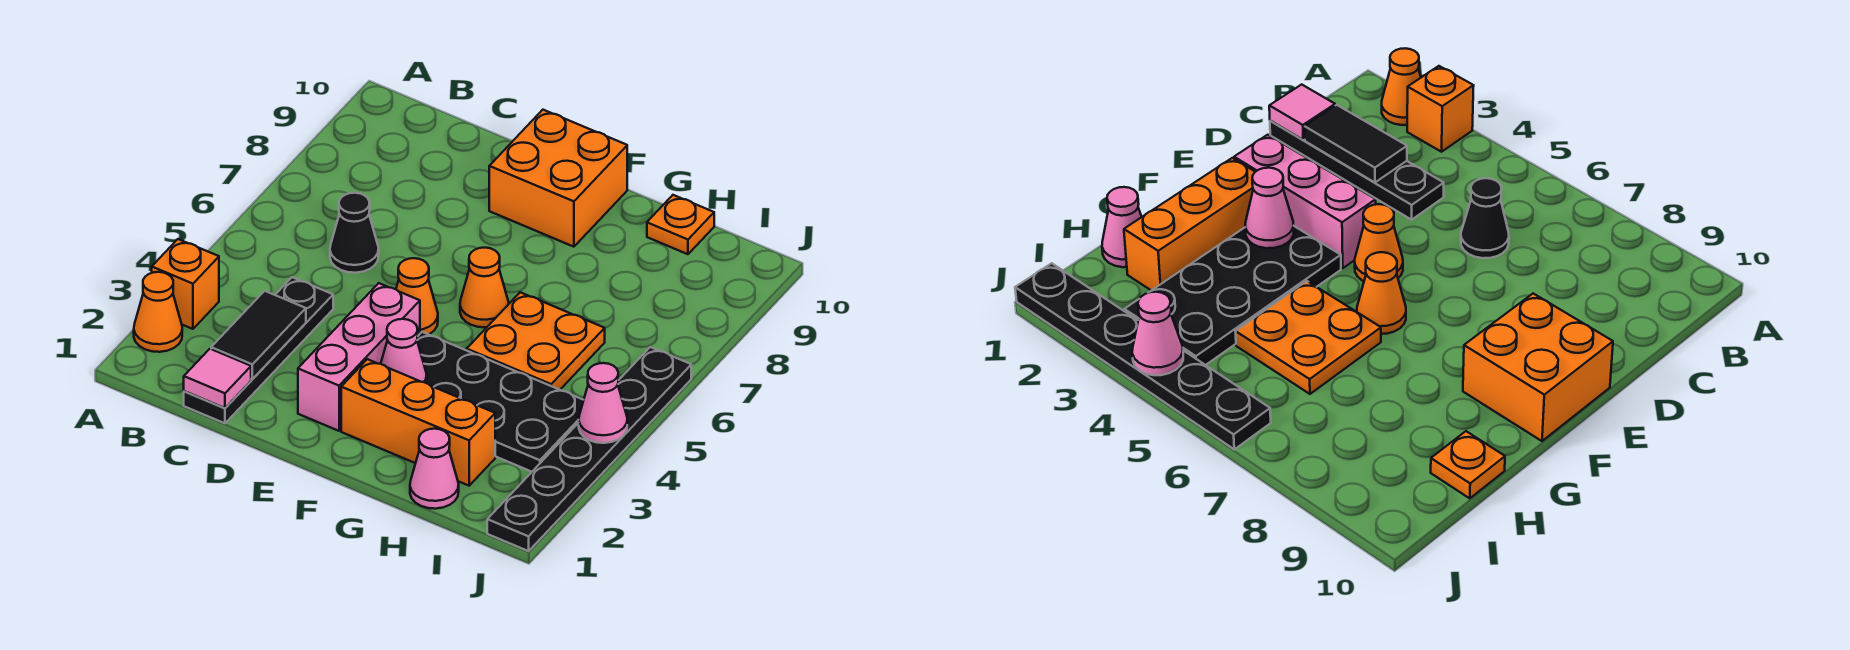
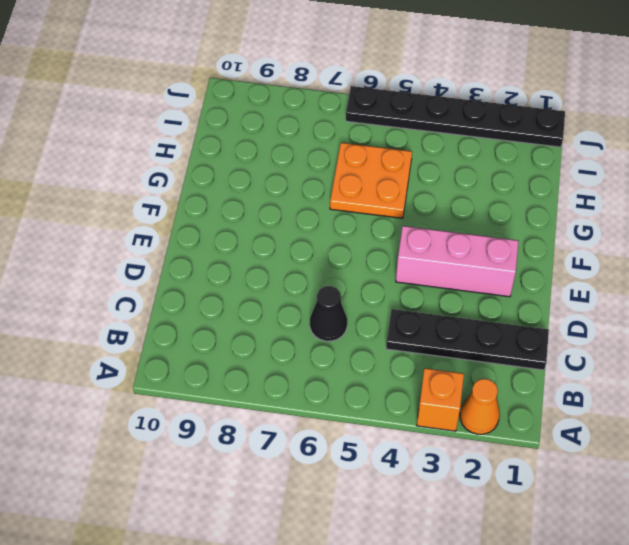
none -> orange 1x1 cone [396,258,438,335]
none -> orange 2x2 brick [489,110,627,247]
none -> orange 1x3 brick [341,359,495,486]

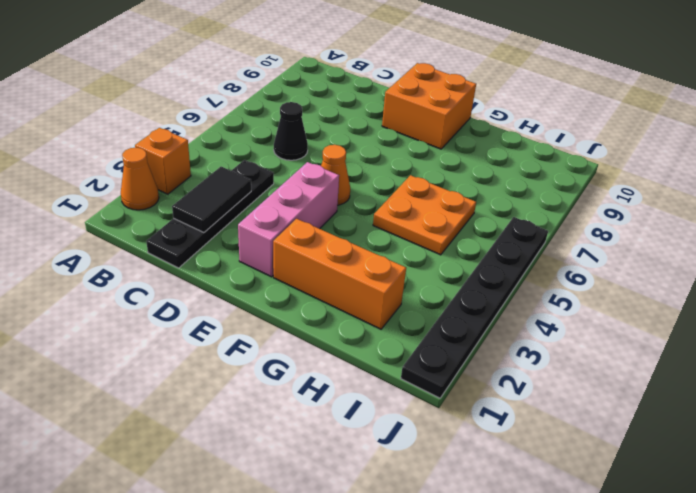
none -> black 2x4 plate [417,332,584,472]
none -> orange 1x1 cone [460,248,509,327]
none -> pink 1x1 cone [410,429,459,509]

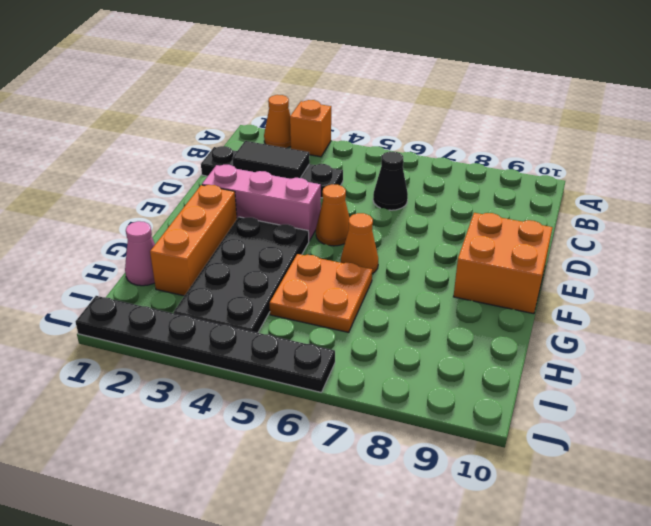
none -> orange 1x1 plate [647,195,714,254]
none -> pink 1x1 tile [184,349,251,408]
none -> pink 1x1 cone [381,319,427,383]

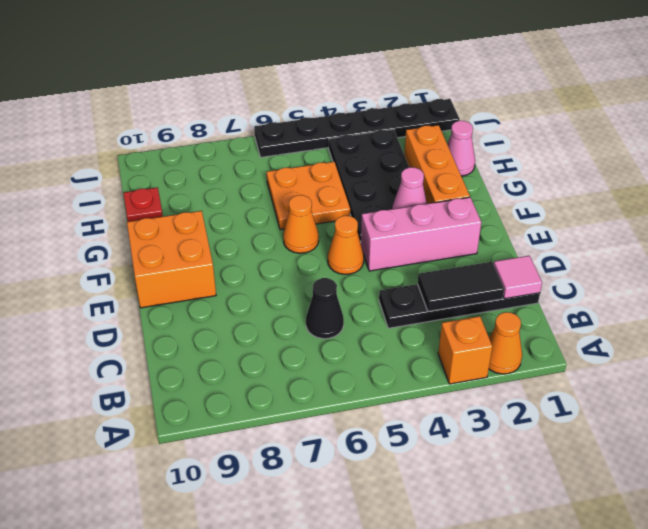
red 1x1 plate [123,187,163,222] -> orange 1x1 plate [647,195,714,254]
none -> pink 1x1 cone [579,363,627,443]

